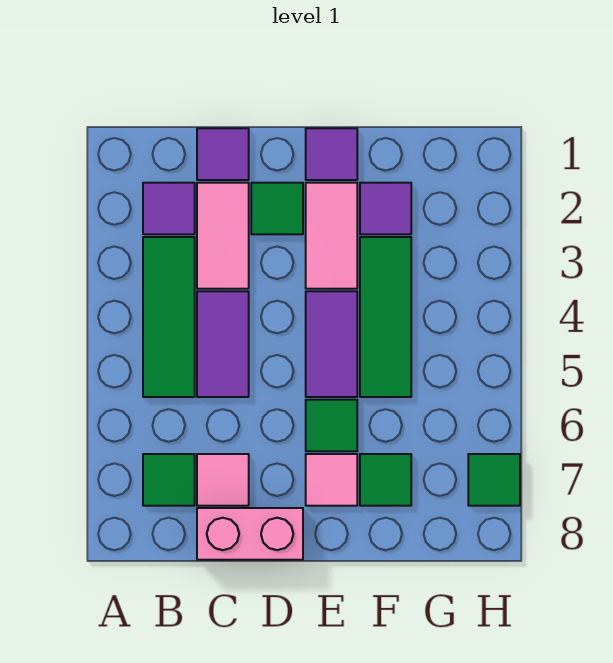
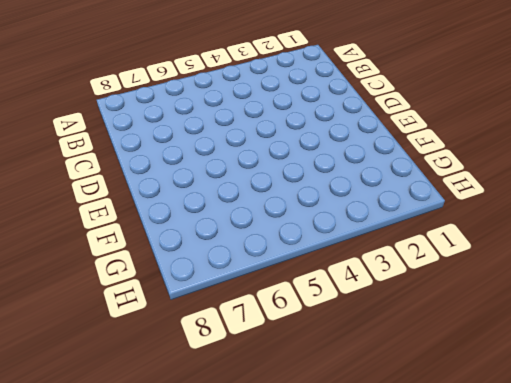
none -> purple 1x1 tile [143,183,195,234]
none -> green 1x3 tile [143,237,195,397]
none -> green 1x1 tile [143,454,195,506]

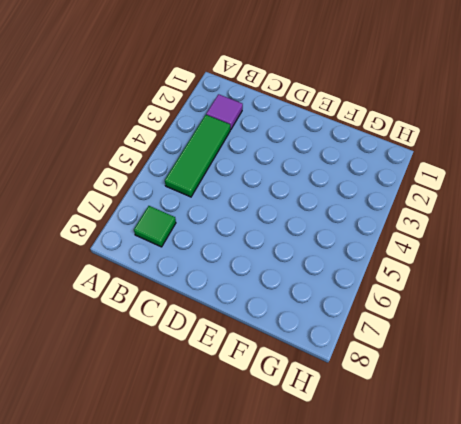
none -> purple 1x1 tile [197,128,249,180]
none -> pink 1x2 tile [197,183,249,289]
none -> purple 1x2 tile [197,291,249,397]

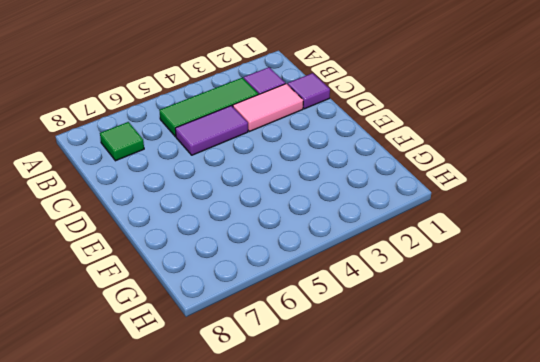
none -> pink 1x1 tile [197,454,249,506]
none -> pink 1x2 brick [197,508,303,560]
none -> green 1x1 tile [251,183,303,234]

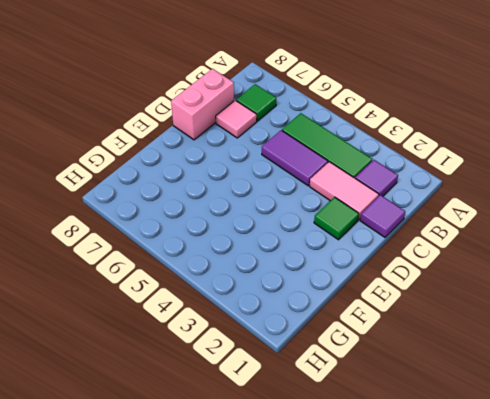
none -> purple 1x1 tile [306,128,357,180]
none -> pink 1x2 tile [306,183,357,289]
none -> purple 1x2 tile [306,291,357,397]

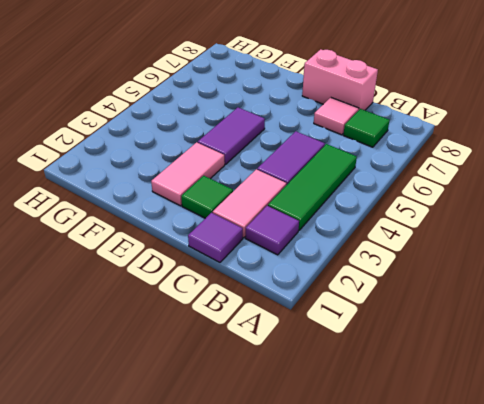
none -> purple 1x1 tile [306,128,357,180]
none -> green 1x1 tile [306,400,357,451]
none -> pink 1x1 tile [306,454,357,506]

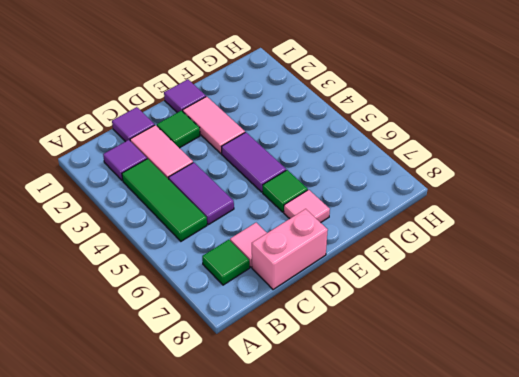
none -> purple 1x1 tile [360,183,411,234]
none -> green 1x3 tile [360,237,411,397]
none -> green 1x1 tile [360,454,411,506]

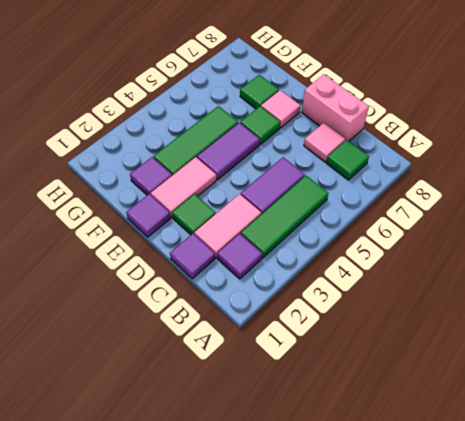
none -> green 1x1 tile [468,454,520,506]

